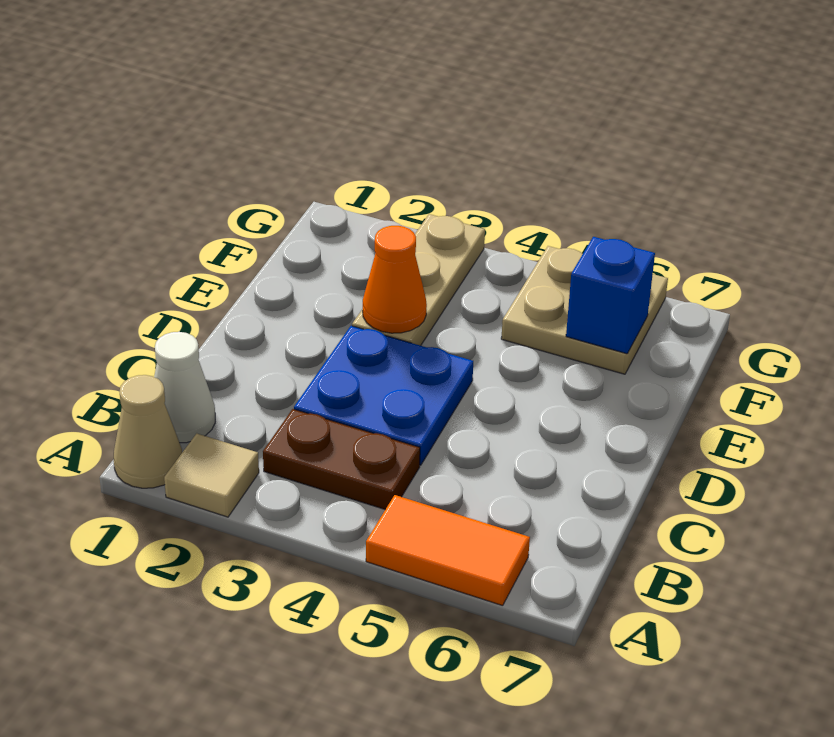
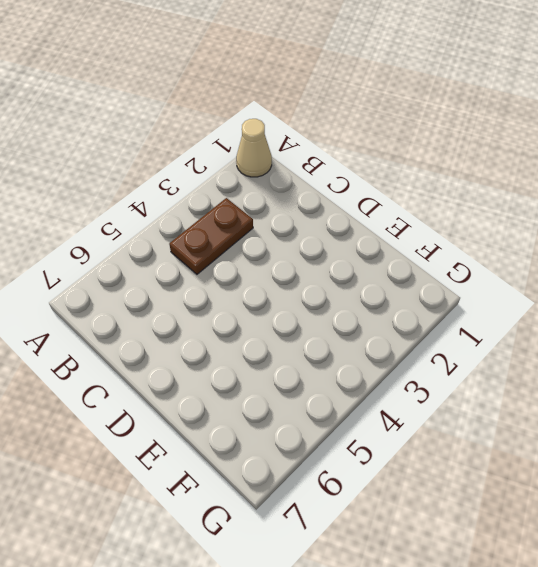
none -> tan 1x1 tile [164,434,259,517]
none -> orange 1x2 tile [366,495,530,606]

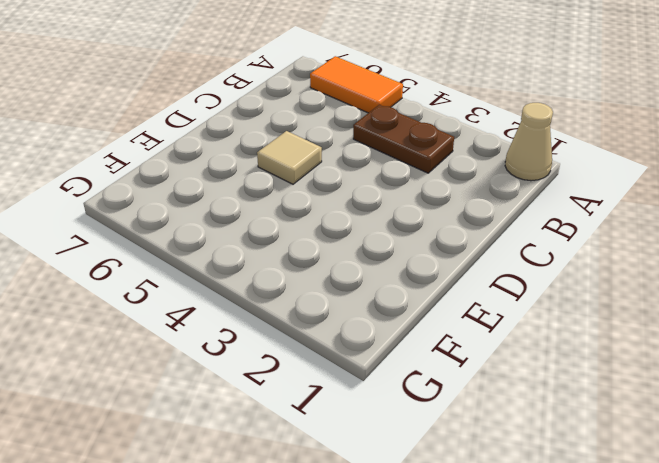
tan 1x1 tile [257,131,322,184] -> tan 1x1 tile moved to [164,434,259,517]
none -> white 1x1 cone [154,332,215,443]
none -> blue 2x2 plate [294,326,473,465]

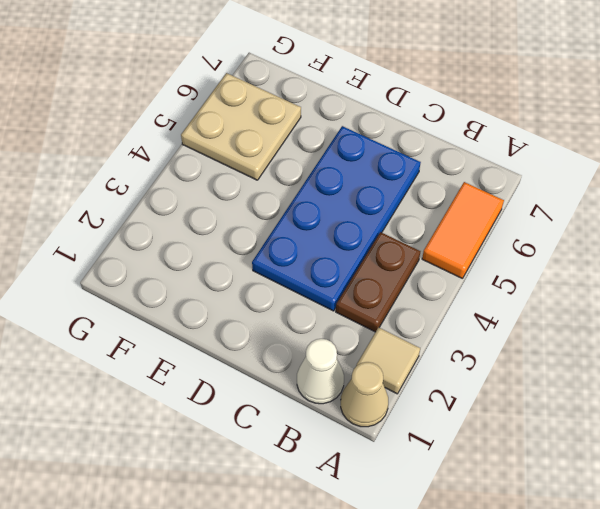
blue 2x4 plate [252,126,421,311] -> blue 2x2 plate [294,326,473,465]
none -> tan 1x3 plate [352,214,485,346]
none -> orange 1x1 cone [363,226,427,333]

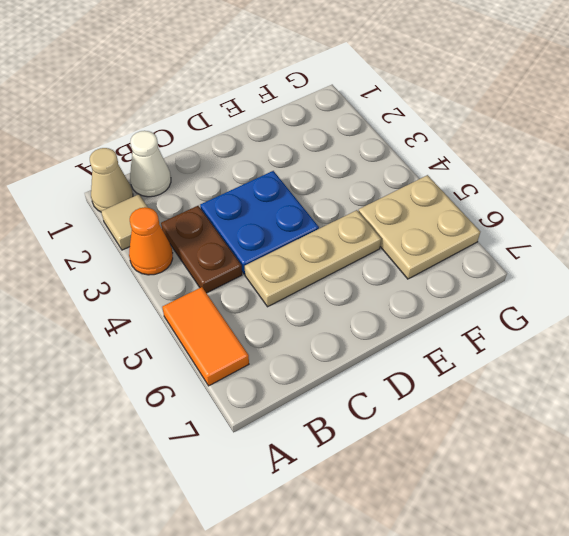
orange 1x1 cone [129,207,173,275] -> orange 1x1 cone moved to [363,226,427,333]
tan 1x3 plate [245,210,381,307] -> tan 1x3 plate moved to [352,214,485,346]
none -> blue 1x1 brick [566,237,655,354]

